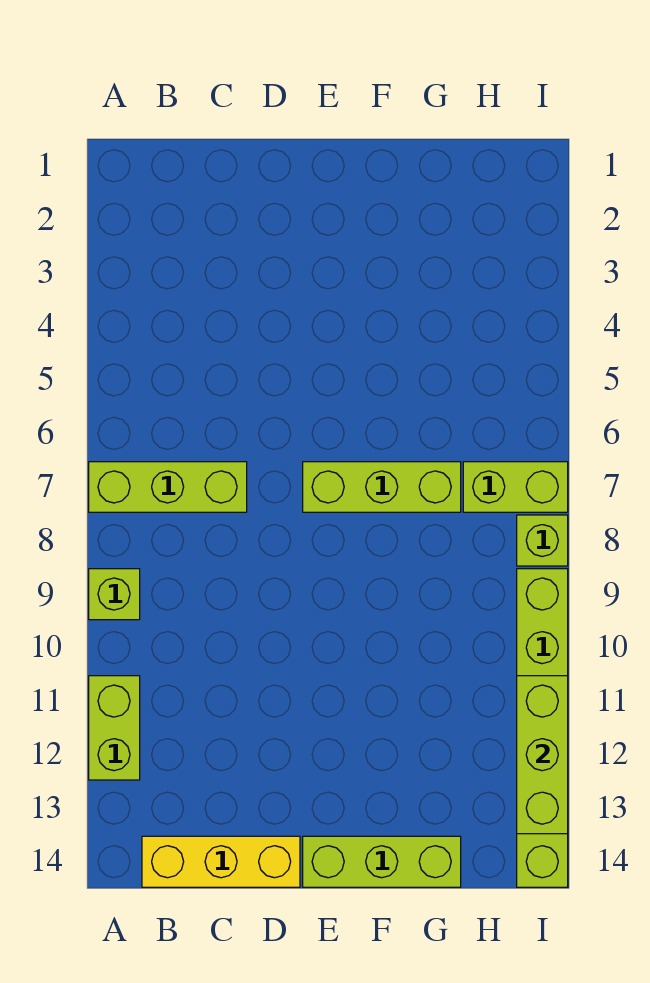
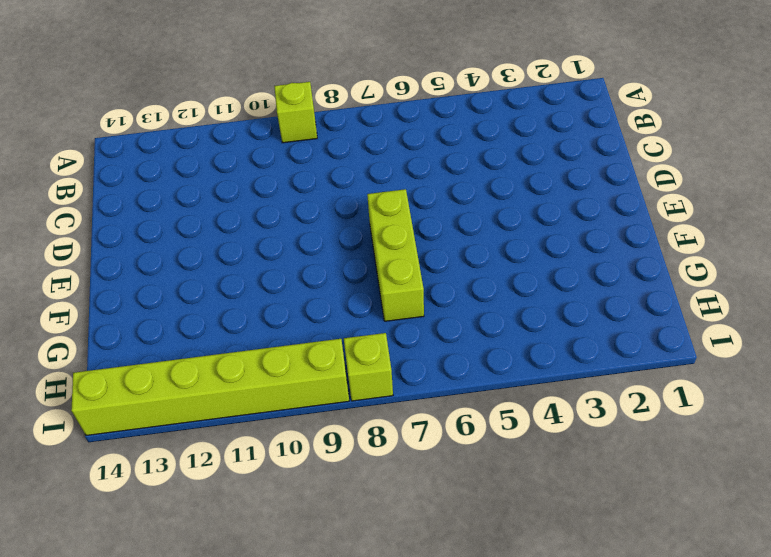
none -> lime 1x3 brick [89,462,247,512]
none -> lime 1x2 brick [89,676,140,780]

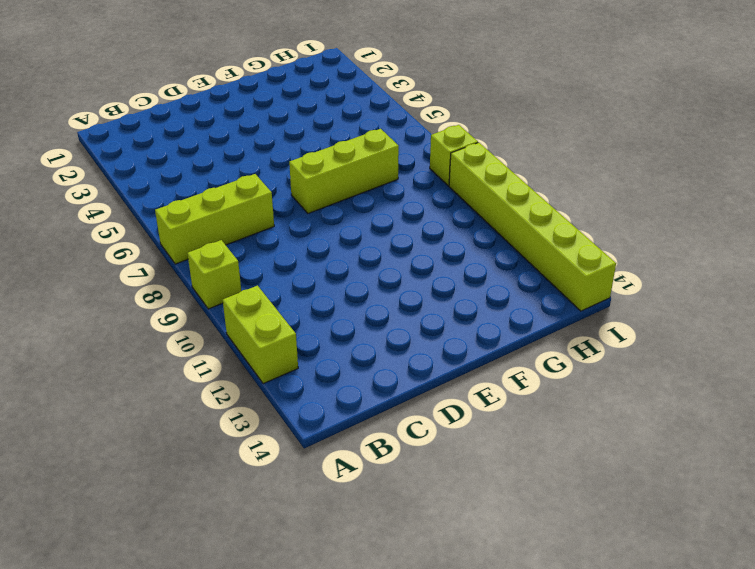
none -> yellow 1x3 brick [142,836,300,887]
none -> lime 1x3 brick [303,836,461,887]

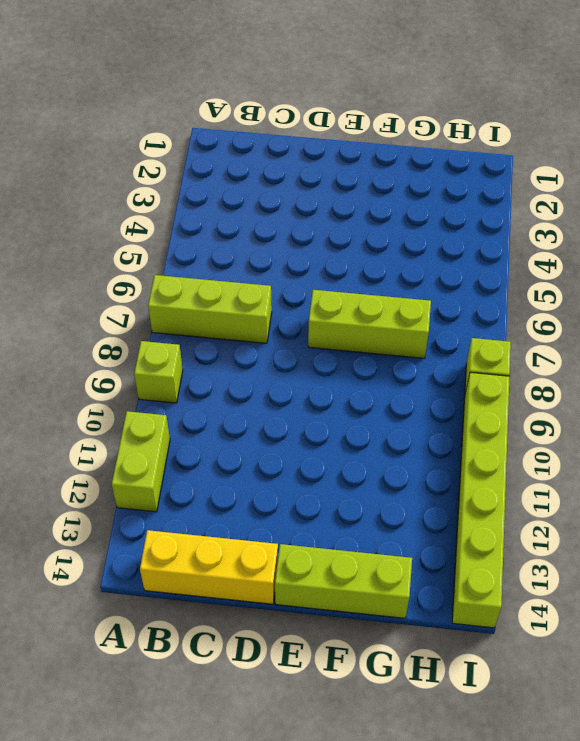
none -> lime 1x2 brick [463,462,568,512]
none -> lime 1x3 brick [517,676,568,834]

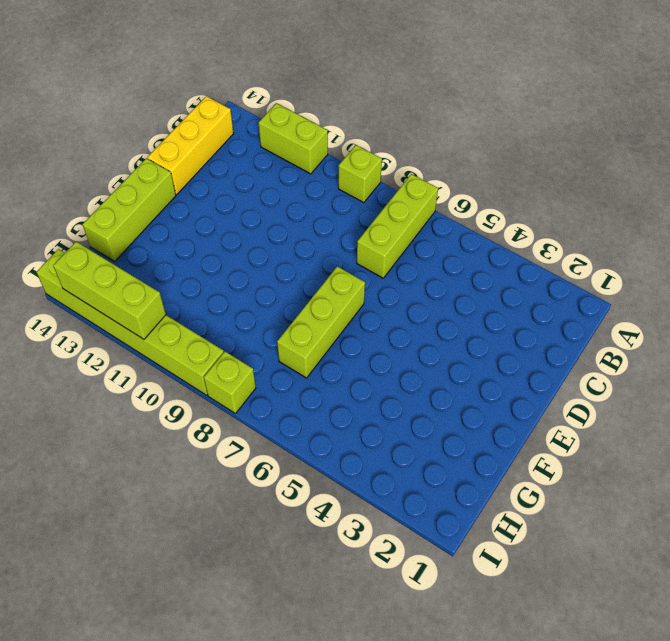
none -> lime 1x2 brick [463,462,568,512]

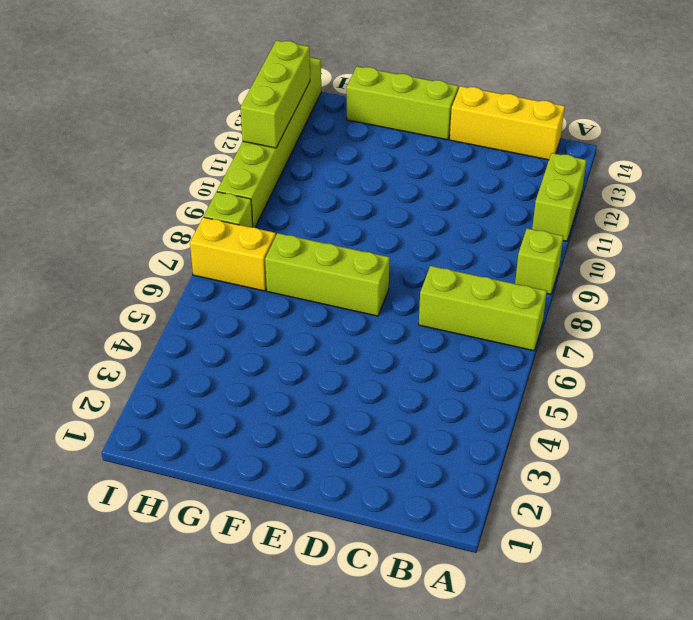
yellow 1x2 brick [190,217,276,291] -> lime 1x2 brick [463,462,568,512]

